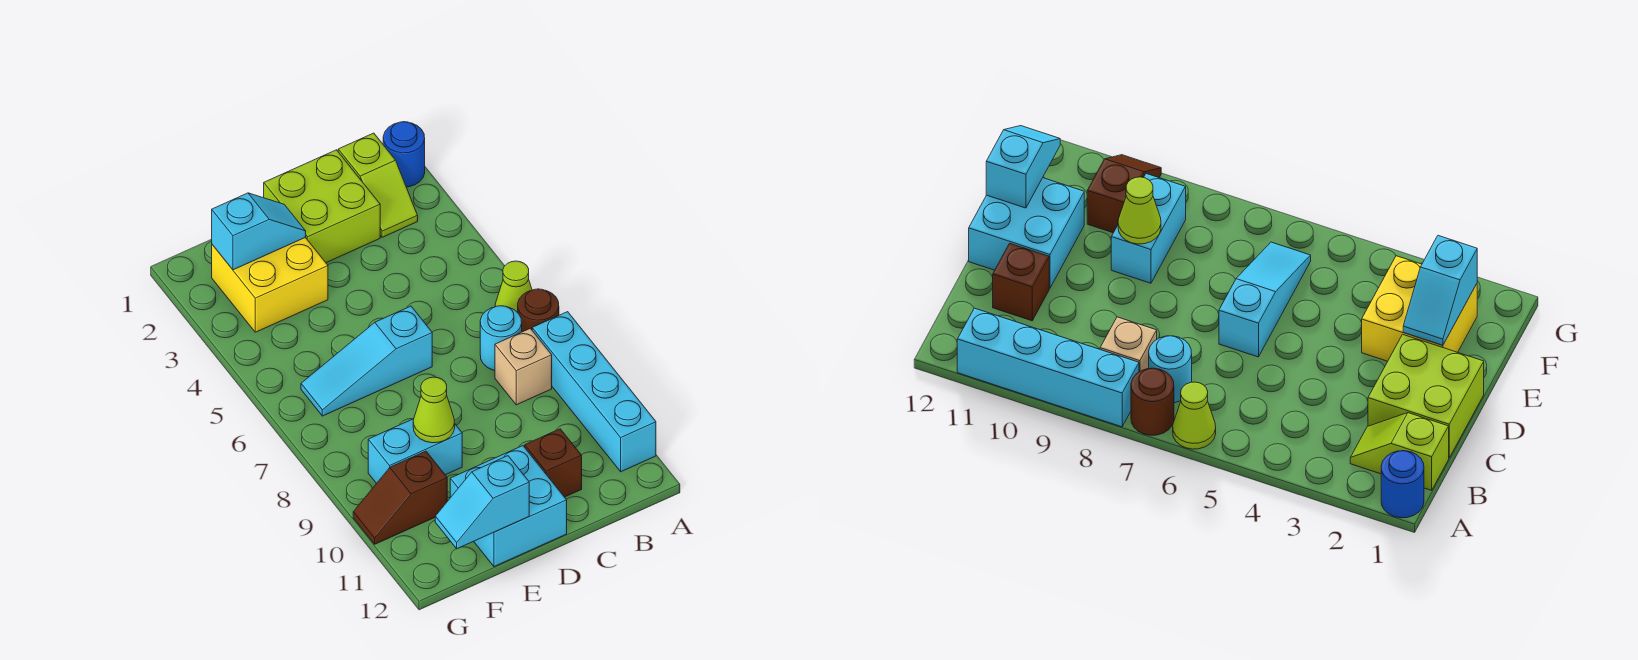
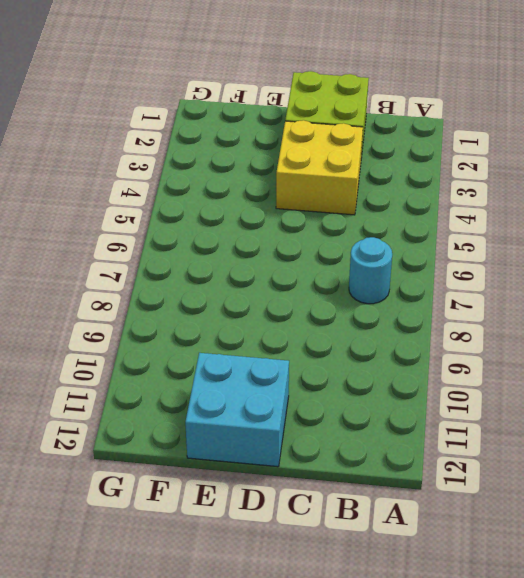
yellow 2x2 brick [276,120,363,215] -> yellow 2x2 brick moved to [212,237,328,332]
none -> blue 1x1 round brick [383,122,425,187]
none -> lime 1x1 cone [495,261,532,313]
none -> brown 1x1 round brick [518,289,559,332]

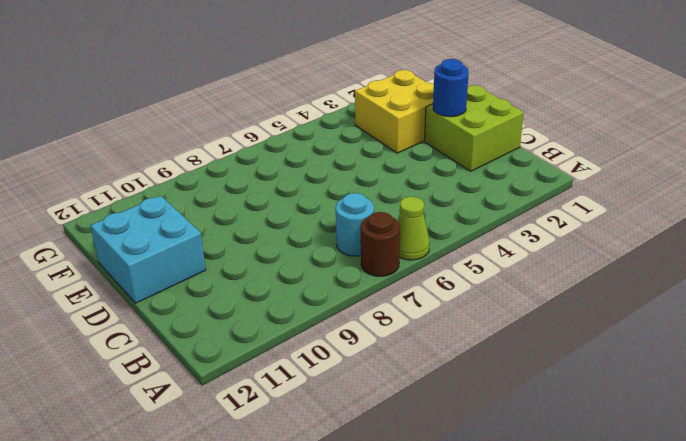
blue 1x1 round brick [433,59,469,117] -> blue 1x1 round brick moved to [383,122,425,187]
none -> cyan 1x4 brick [532,312,656,472]
none -> lime 1x2 slope [338,133,418,237]
none -> tan 1x1 brick [495,328,552,405]

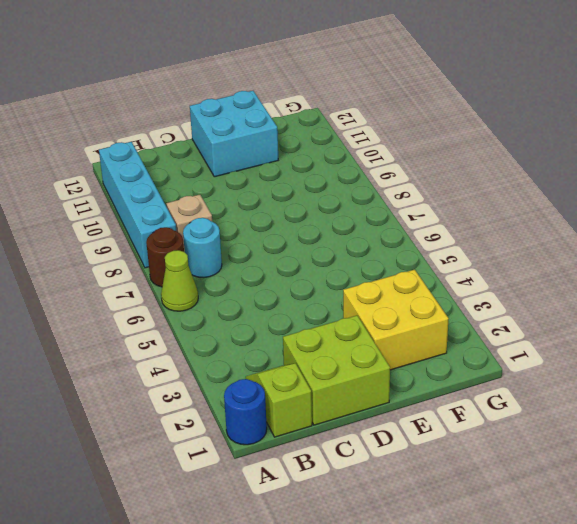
none -> brown 1x1 brick [525,429,582,497]
none -> cyan 1x3 slope [301,306,432,416]
none -> cyan 1x2 brick [368,419,462,483]

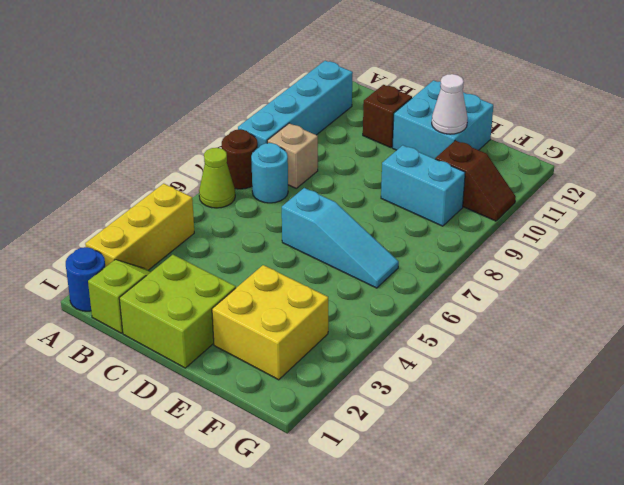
yellow 1x3 brick [85,184,194,270] -> none
white 1x1 cone [432,74,468,134] -> none
none -> cyan 1x2 slope [212,193,306,270]
none -> lime 1x1 cone [413,377,455,443]
none -> cyan 1x2 slope [435,456,529,549]

